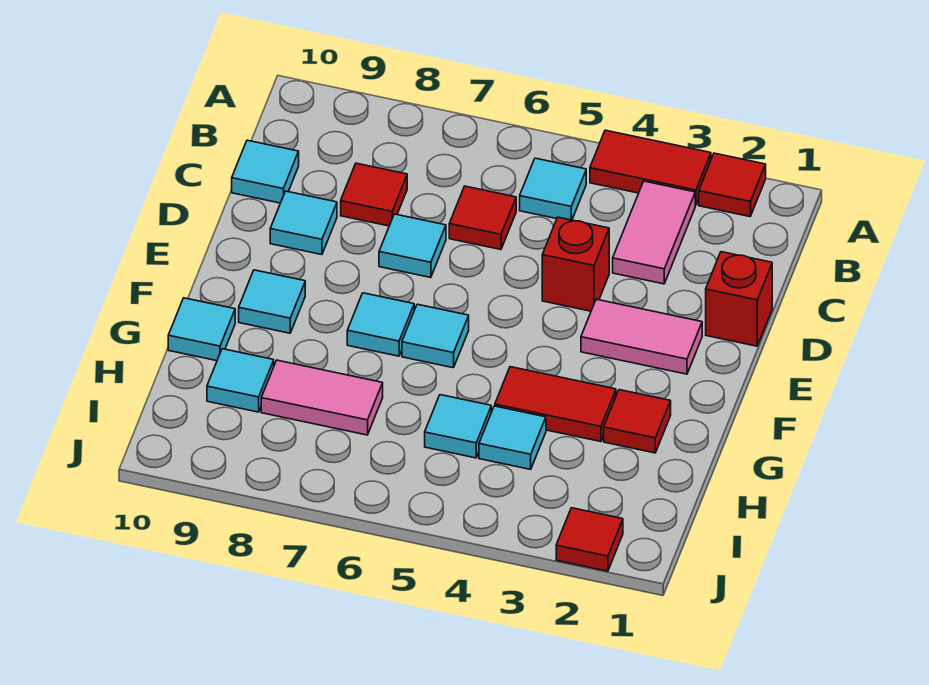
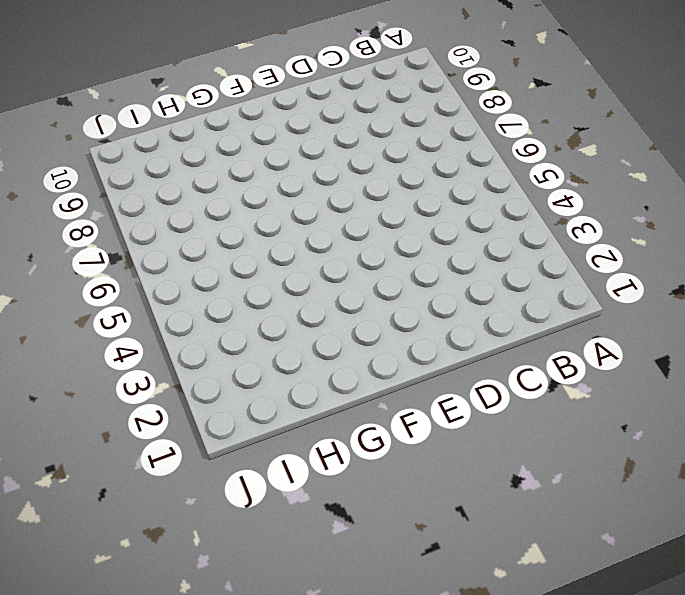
none -> red 1x1 tile [699,153,766,217]
none -> red 1x2 tile [590,130,711,205]
none -> pink 1x2 tile [613,181,695,284]

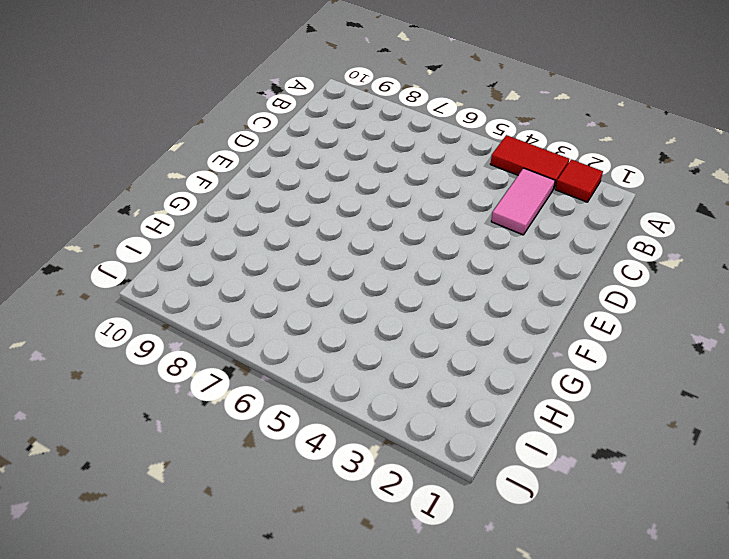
none -> cyan 1x1 tile [520,158,586,220]
none -> red 1x1 tile [449,186,516,250]
none -> red 1x1 tile [341,163,407,226]

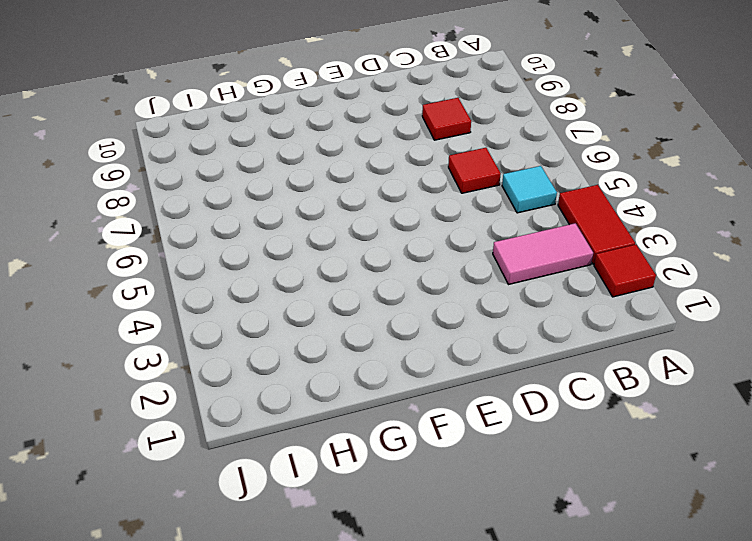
none -> cyan 1x1 tile [232,140,299,203]
none -> red 1x1 brick [706,252,772,346]
none -> red 1x1 brick [542,217,609,311]

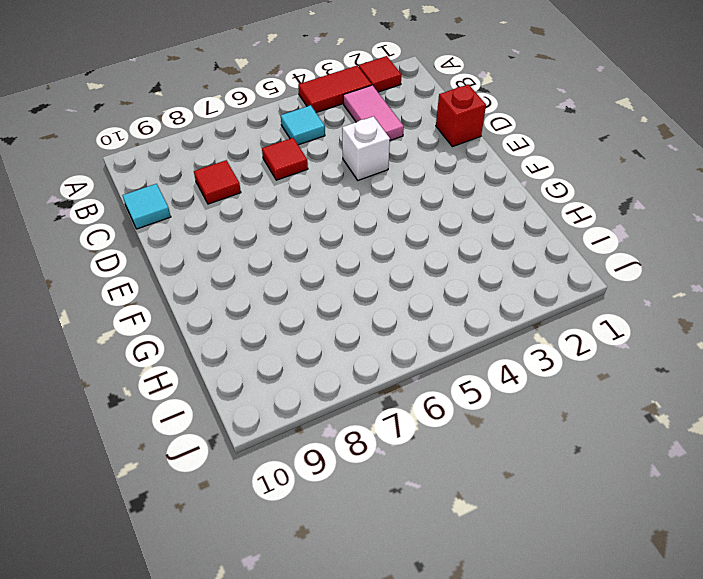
white 1x1 brick [342,116,390,180] -> red 1x1 brick [542,217,609,311]
none -> cyan 1x1 tile [379,214,446,278]
none -> cyan 1x1 tile [270,191,337,255]
none -> pink 1x2 tile [581,299,702,374]

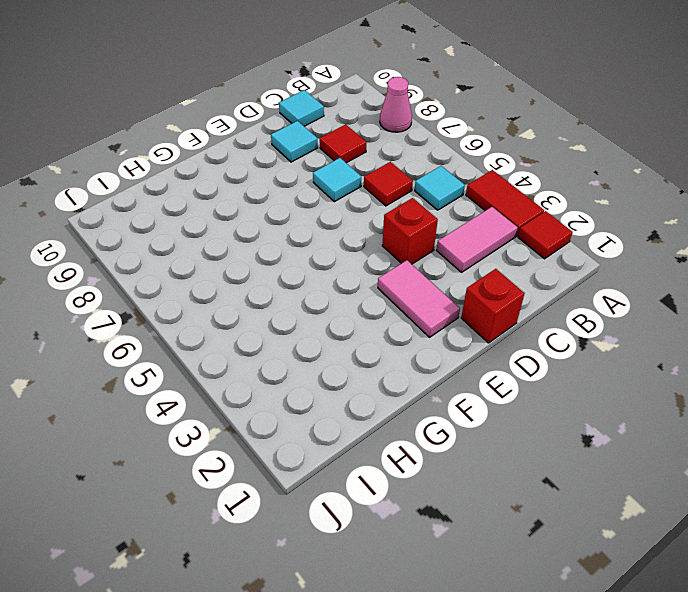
pink 1x1 cone [380,77,412,132] -> none
none -> cyan 1x1 tile [402,304,469,368]
none -> cyan 1x1 tile [347,293,414,356]
none -> cyan 1x1 tile [239,270,305,333]

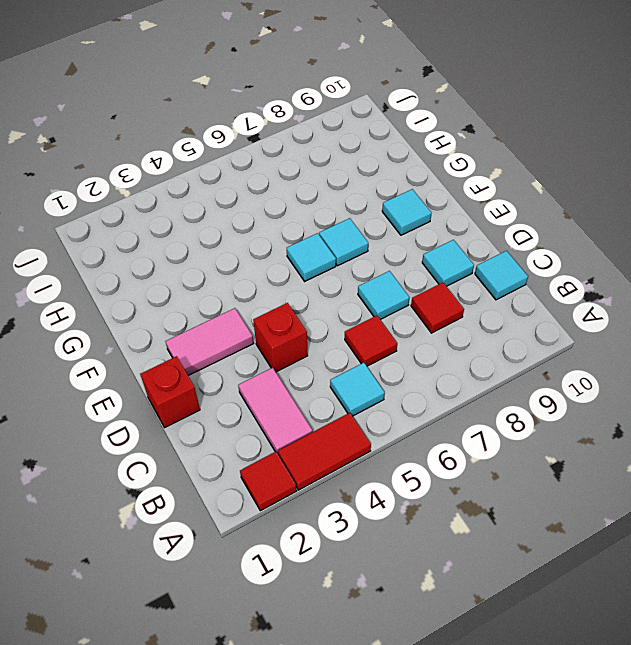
none -> red 1x1 tile [604,390,671,453]
none -> red 1x2 tile [495,367,616,442]
none -> cyan 1x1 tile [168,298,235,361]

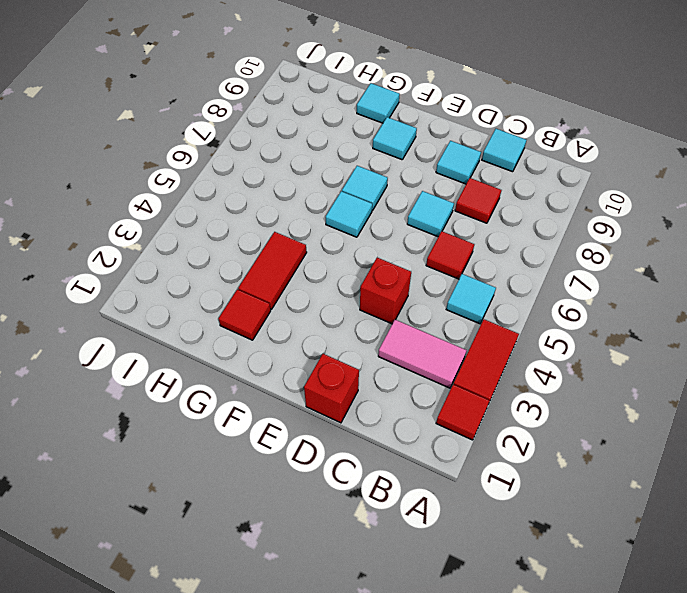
none -> pink 1x2 tile [581,299,702,374]
none -> cyan 1x1 tile [479,406,546,469]
none -> cyan 1x1 tile [425,395,491,458]

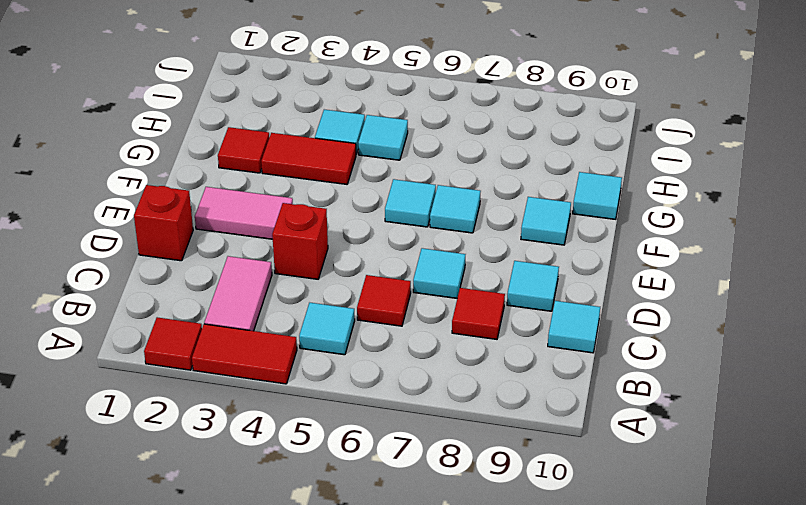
none -> pink 1x2 tile [261,360,383,435]
none -> cyan 1x1 tile [207,349,274,412]
none -> red 1x1 tile [556,508,623,571]

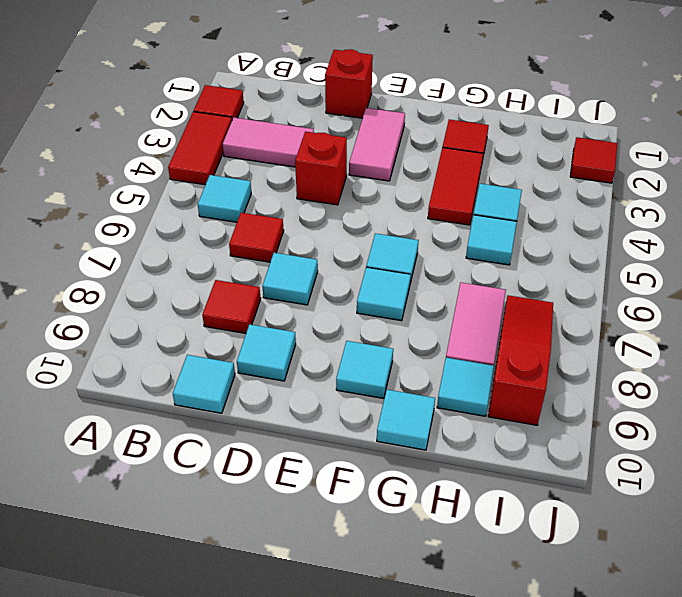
red 1x3 slope [488,295,553,425] -> none

